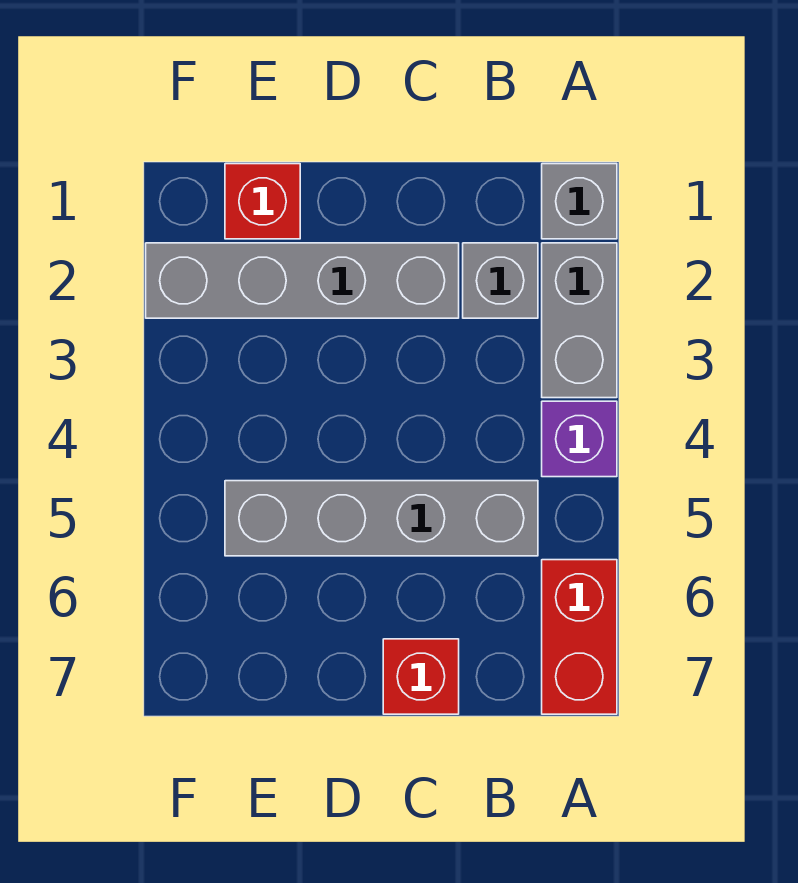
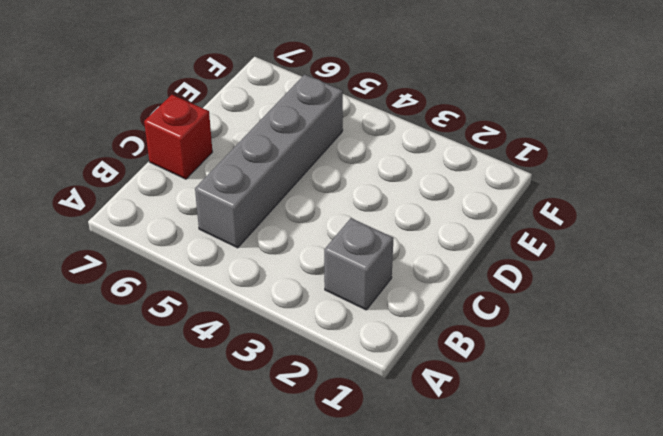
none -> grey 1x1 brick [542,164,617,239]
none -> grey 1x2 brick [542,243,617,398]

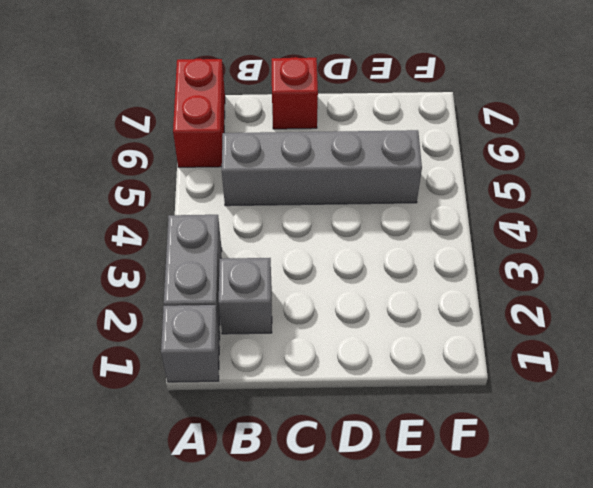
none -> purple 1x1 brick [542,401,617,477]
none -> grey 1x4 brick [146,243,459,318]

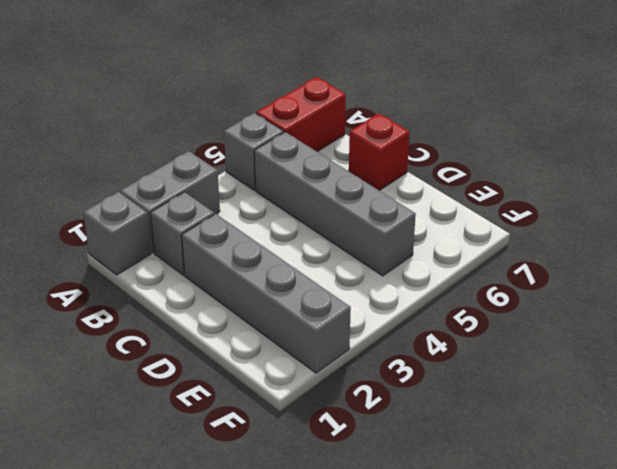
grey 1x1 brick [224,113,284,190] -> none
none -> purple 1x1 brick [542,401,617,477]
none -> red 1x1 brick [225,164,300,239]

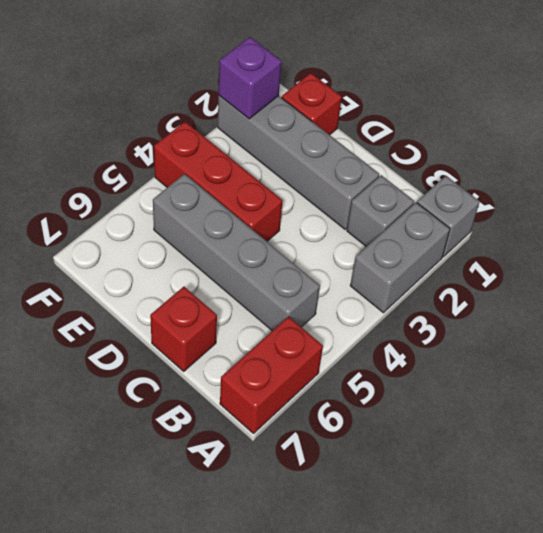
red 1x3 brick [154,122,283,241] -> none
purple 1x1 brick [219,37,282,119] -> purple 1x1 brick moved to [542,401,617,477]

